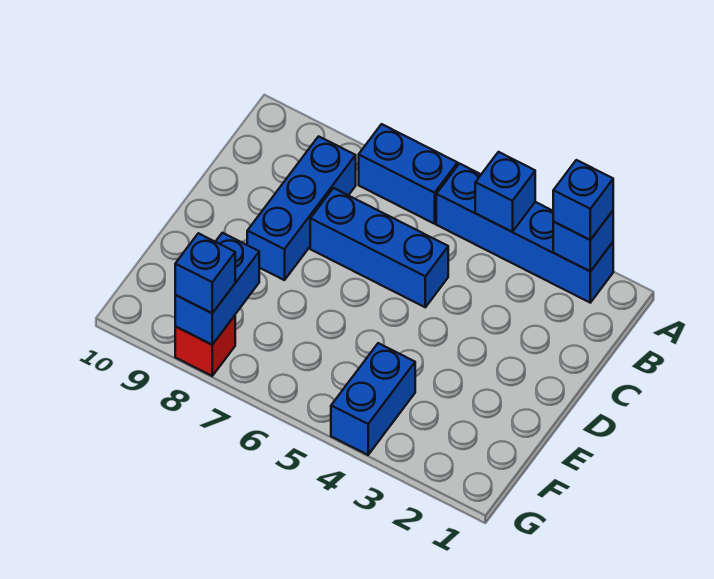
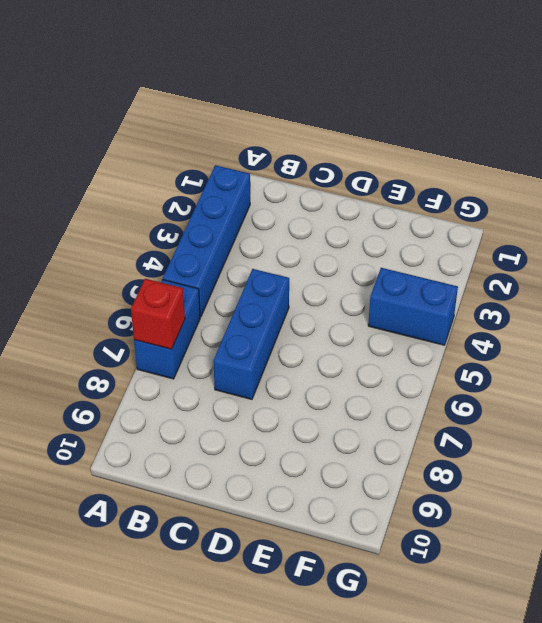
red 1x1 brick [131,279,185,349] -> red 1x1 brick moved to [175,316,235,376]
none -> blue 1x3 brick [247,136,356,280]
none -> blue 1x1 brick [553,211,613,271]

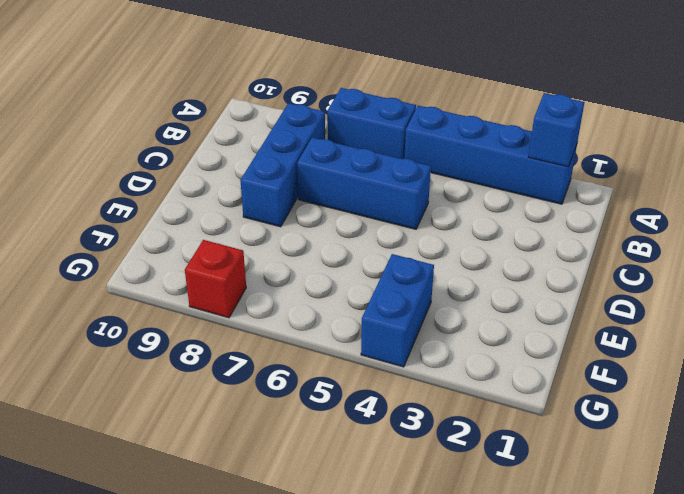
none -> blue 1x1 brick [475,152,535,232]
none -> blue 1x2 brick [175,233,259,345]

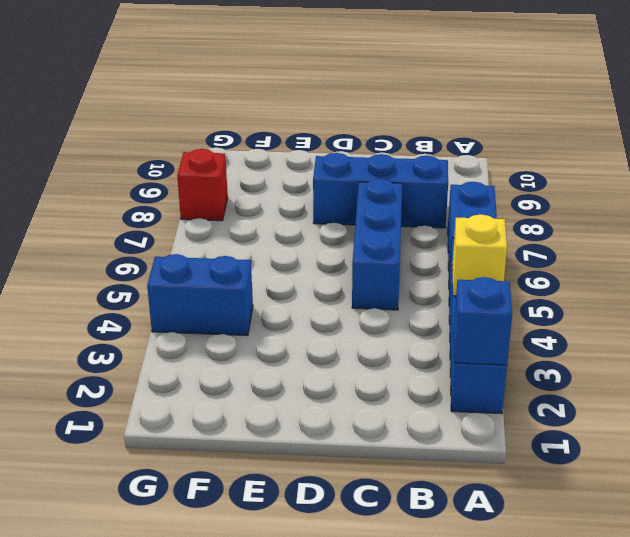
yellow 1x1 brick [452,214,507,296] -> blue 1x1 brick [475,152,535,232]
none -> blue 1x2 brick [175,233,259,345]
none -> blue 1x1 brick [553,160,613,240]

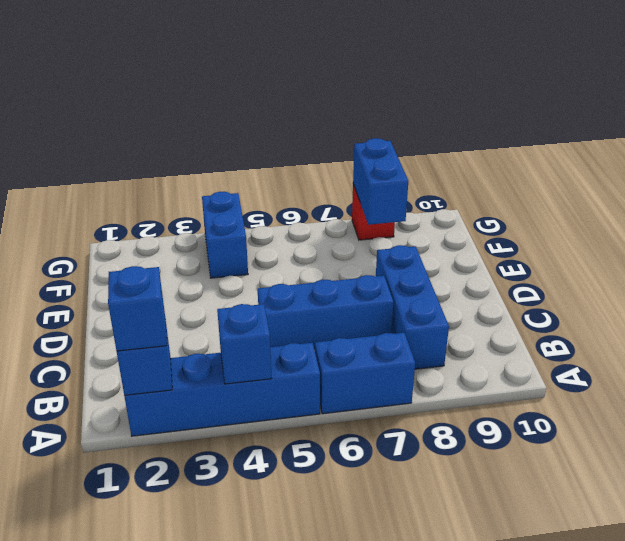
none -> blue 1x1 brick [175,233,235,313]

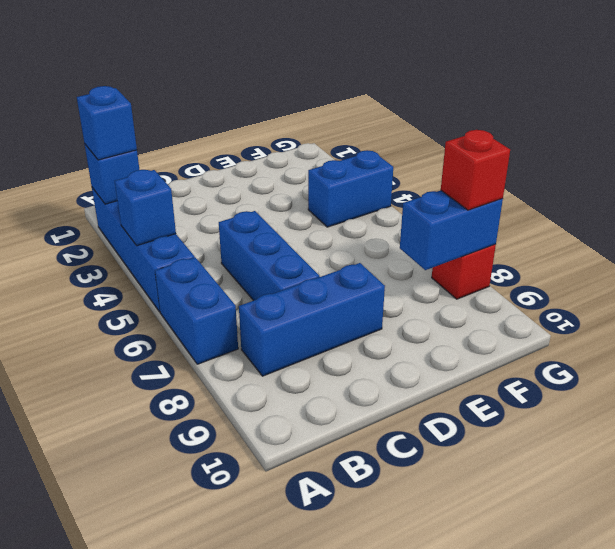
red 1x1 brick [441,130,510,210] -> blue 1x1 brick [175,233,235,313]

